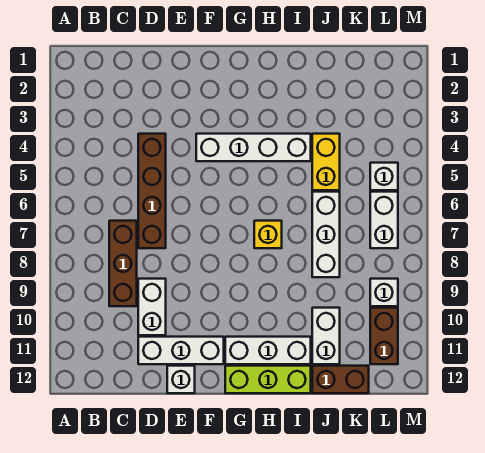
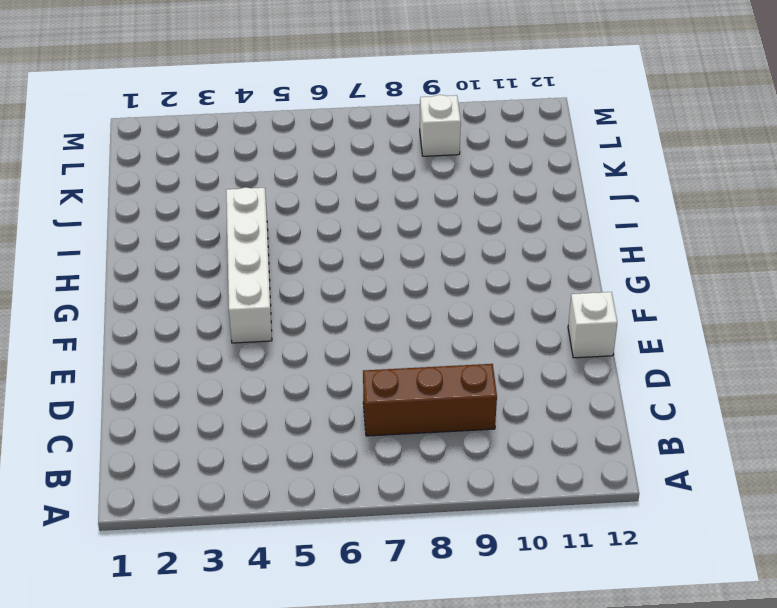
none -> brown 1x4 brick [138,134,166,248]
none -> white 1x2 brick [138,279,166,335]
none -> white 1x3 brick [138,337,224,364]

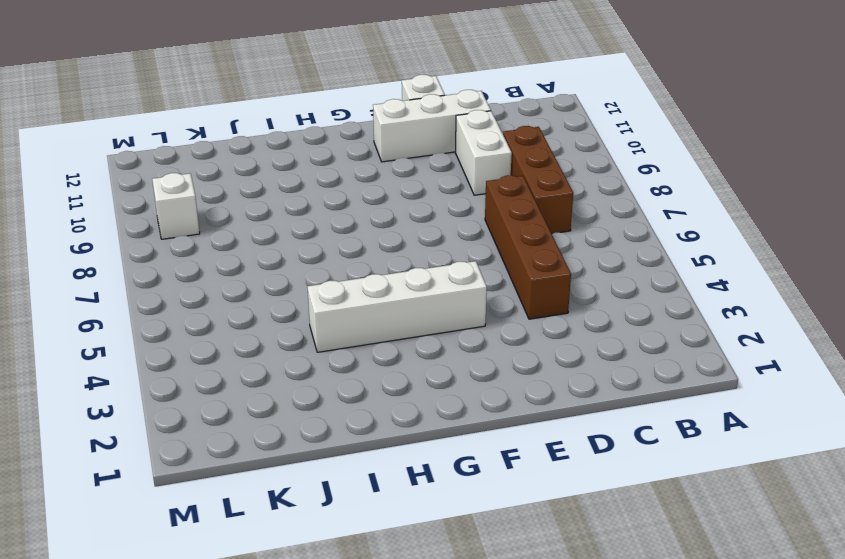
none -> white 1x3 brick [225,337,311,364]
none -> lime 1x3 brick [225,366,311,393]
none -> yellow 1x1 brick [254,221,282,248]

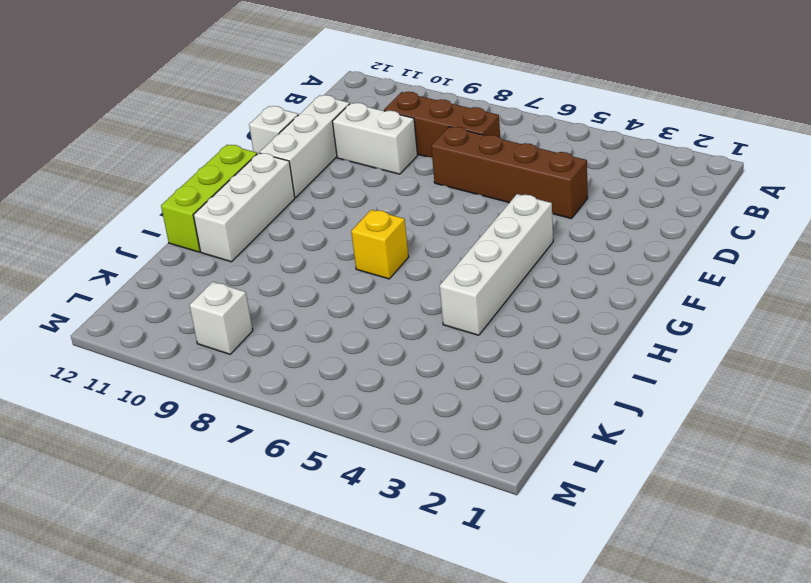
none -> yellow 1x2 brick [312,134,340,190]
none -> white 1x3 brick [312,192,340,277]
none -> white 1x2 brick [312,308,340,364]

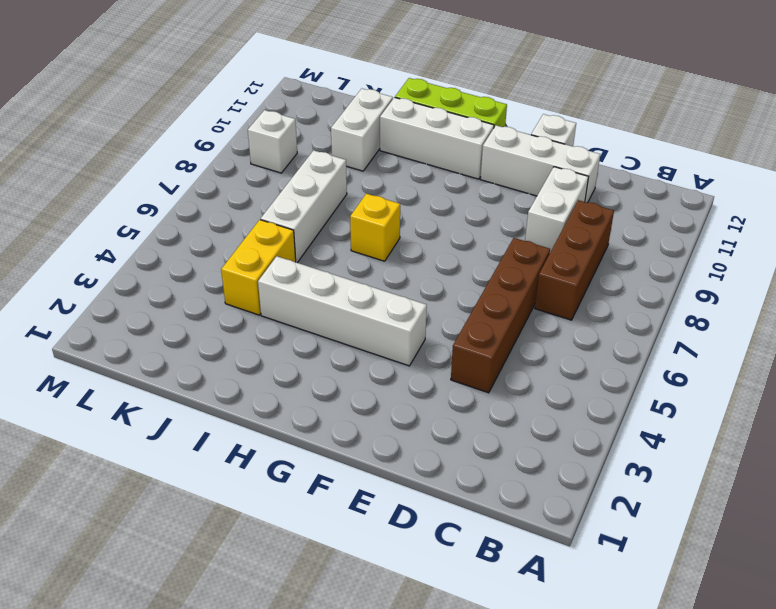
none -> brown 1x2 brick [312,366,369,393]
none -> white 1x1 brick [370,163,398,190]
none -> white 1x2 brick [370,192,398,248]

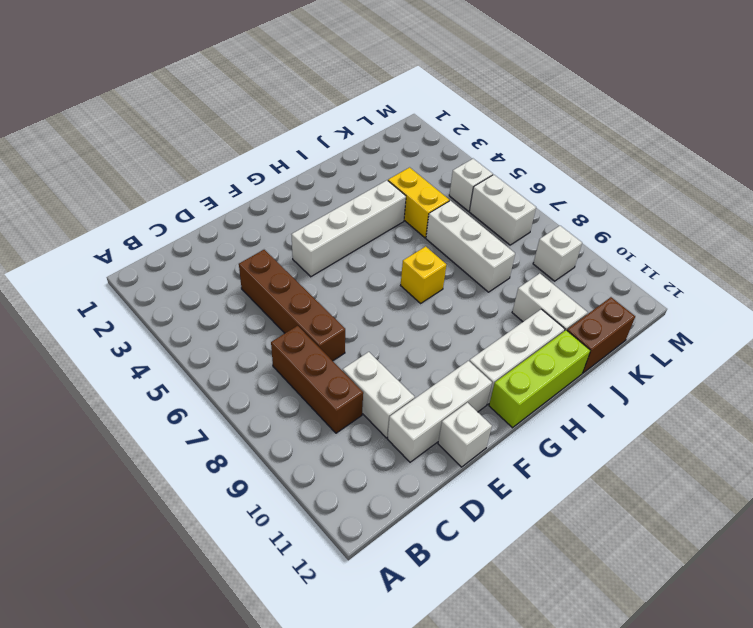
none -> brown 1x2 brick [370,308,398,364]

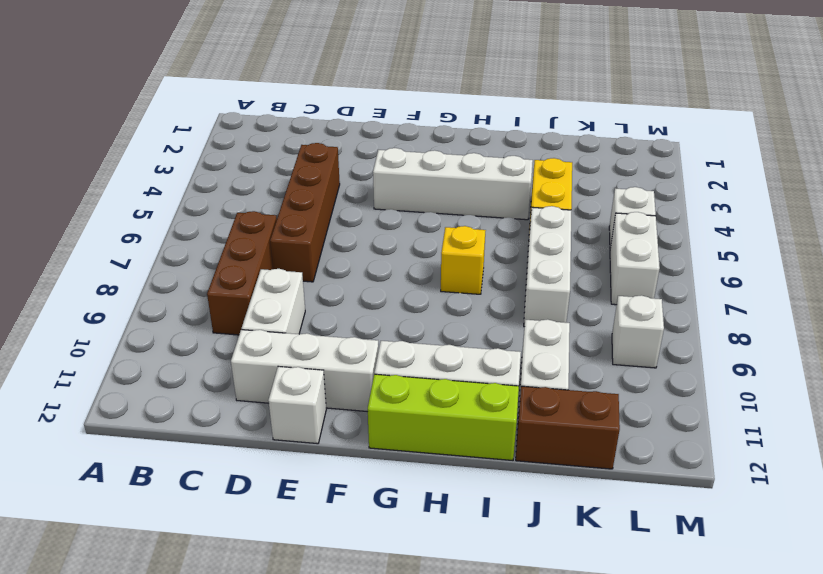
none -> brown 1x2 brick [370,308,398,364]

